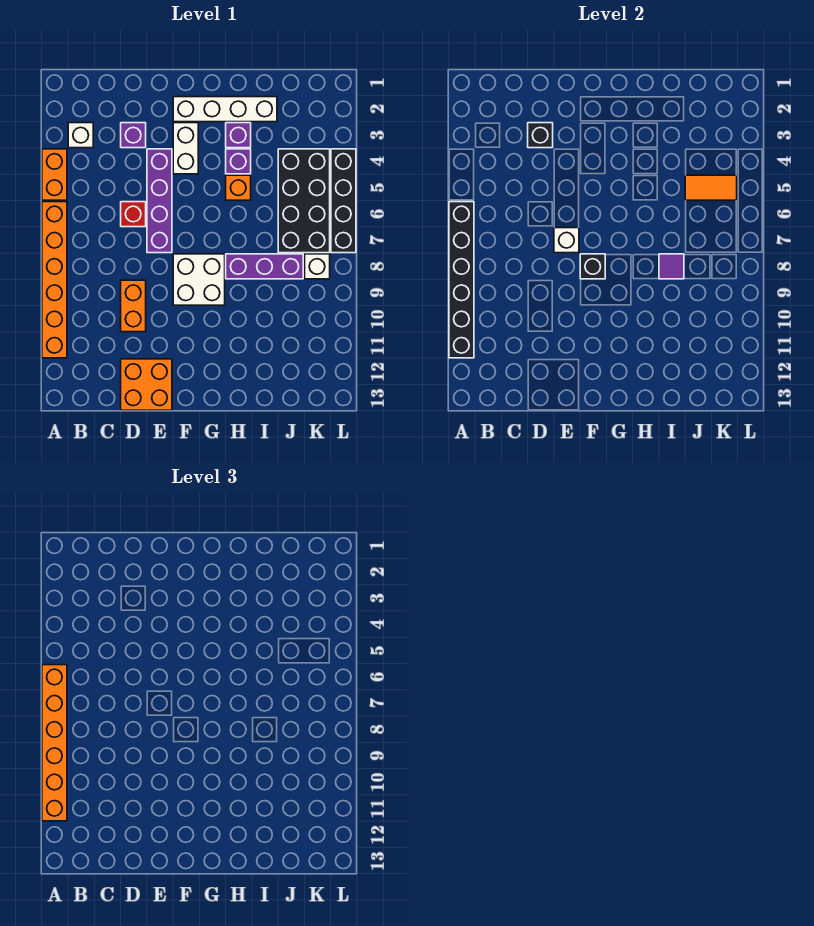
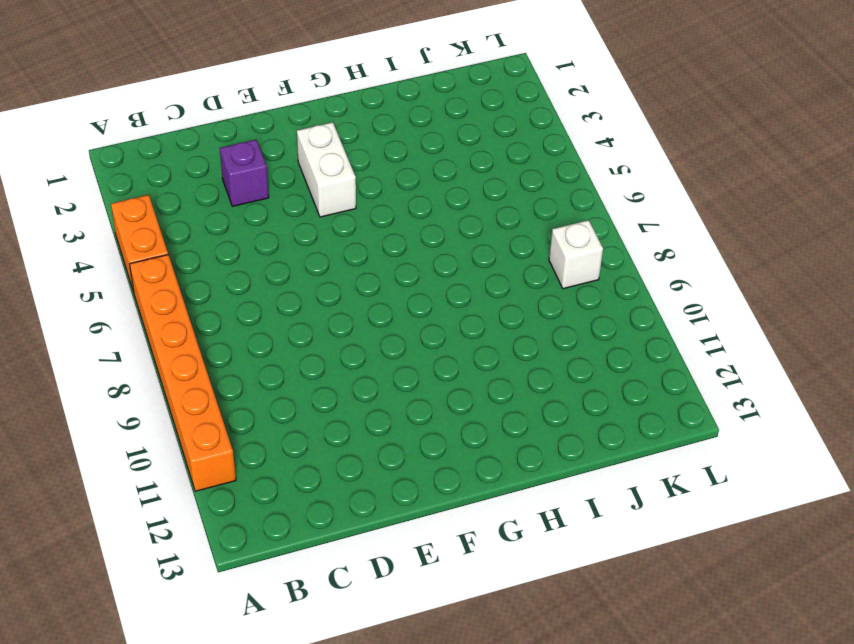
none -> white 1x1 brick [68,123,93,148]
none -> red 1x1 brick [121,202,146,227]
none -> orange 1x2 brick [121,280,146,332]

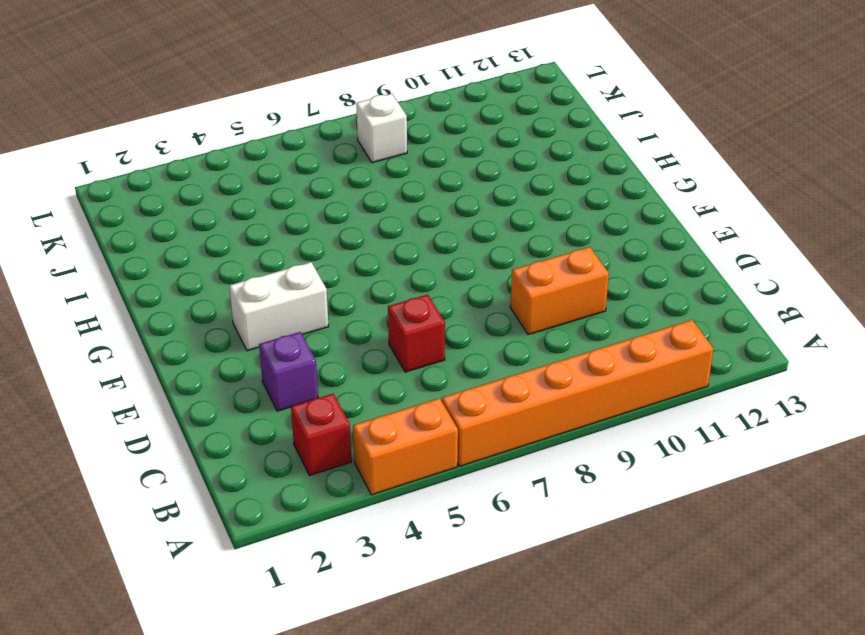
red 1x1 brick [291,394,352,475] -> white 1x1 brick [68,123,93,148]
none -> orange 2x2 brick [121,359,172,410]
none -> purple 1x4 brick [147,149,172,253]
none -> white 1x4 brick [173,97,277,122]

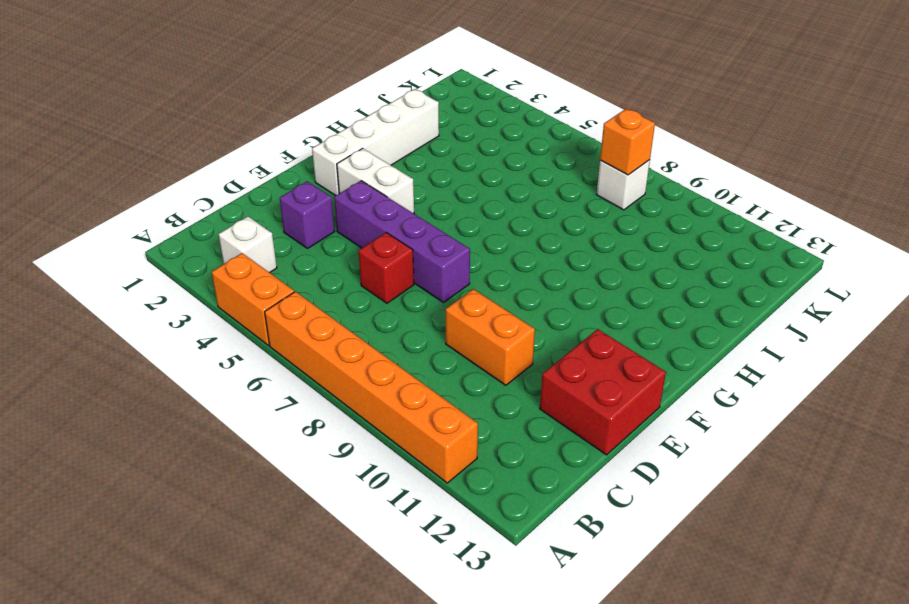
red 2x2 brick [540,329,666,455] -> orange 2x2 brick [121,359,172,410]
orange 1x1 brick [600,109,655,175] -> orange 1x1 brick moved to [226,175,251,200]
none -> white 2x2 brick [173,254,225,305]
none -> purple 1x1 brick [226,123,251,148]
none -> purple 1x1 brick [226,149,251,174]

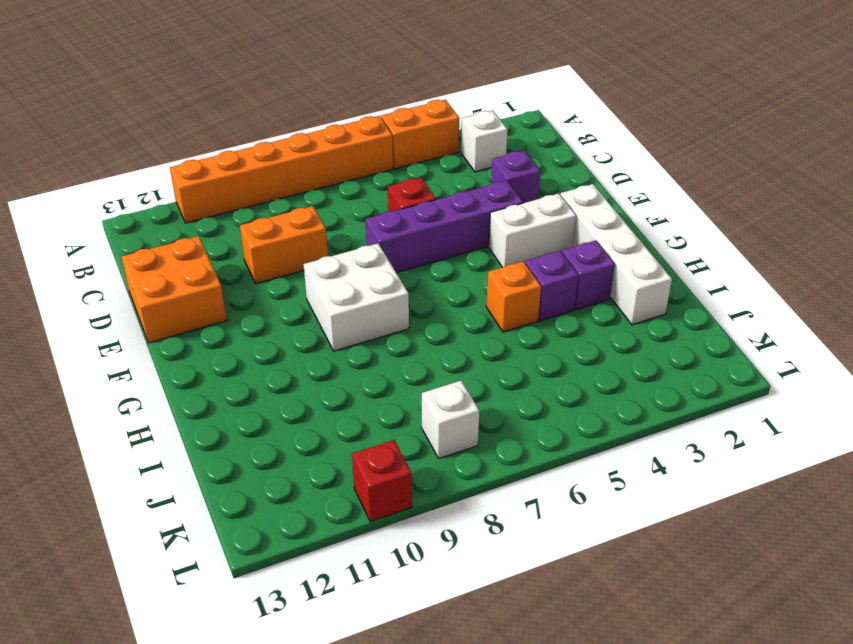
red 1x1 brick [352,440,412,522] -> none
none -> purple 1x3 brick [226,254,303,279]
none -> black 2x4 brick [278,149,330,253]
none -> black 1x4 brick [331,149,356,253]

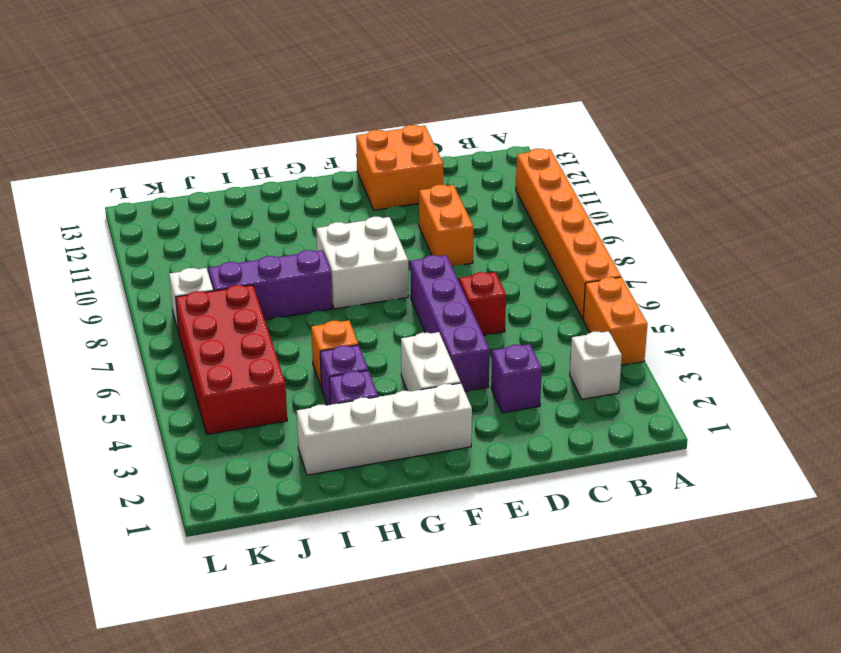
red 2x4 brick [176,285,287,434] -> black 2x4 brick [278,149,330,253]
none -> black 1x4 brick [331,149,356,253]
none -> black 1x6 brick [449,202,474,358]
none -> black 1x1 brick [528,123,553,148]

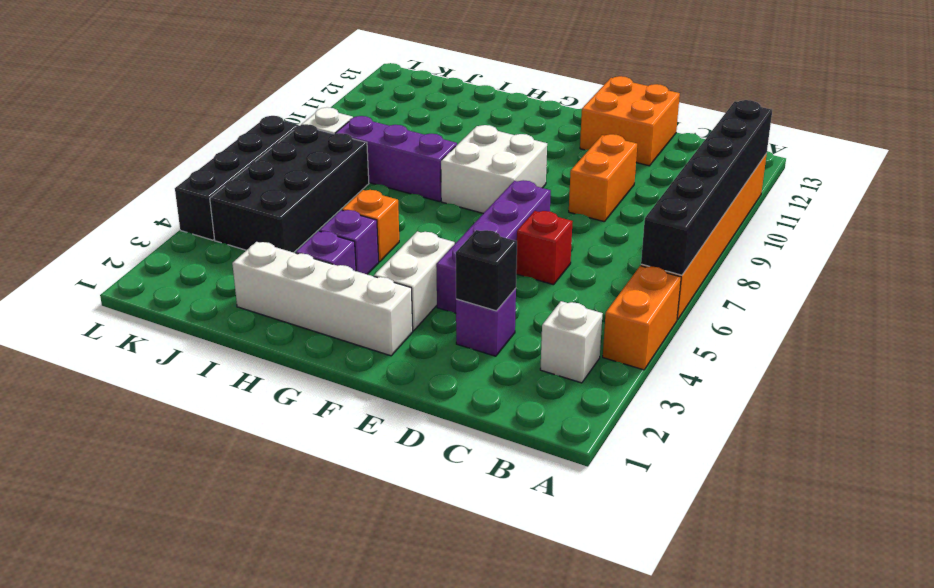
none -> white 1x1 brick [554,228,579,253]
none -> black 1x1 brick [580,254,605,279]
none -> purple 1x1 tile [659,254,684,279]

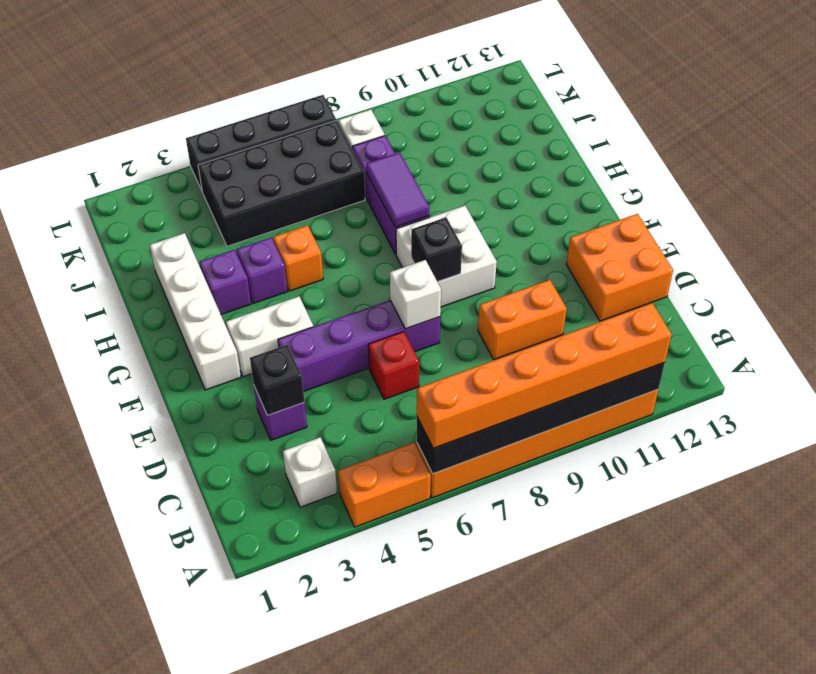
purple 1x2 tile [366,152,429,227] -> purple 1x1 tile [659,254,684,279]
none -> orange 1x2 tile [685,175,737,200]

